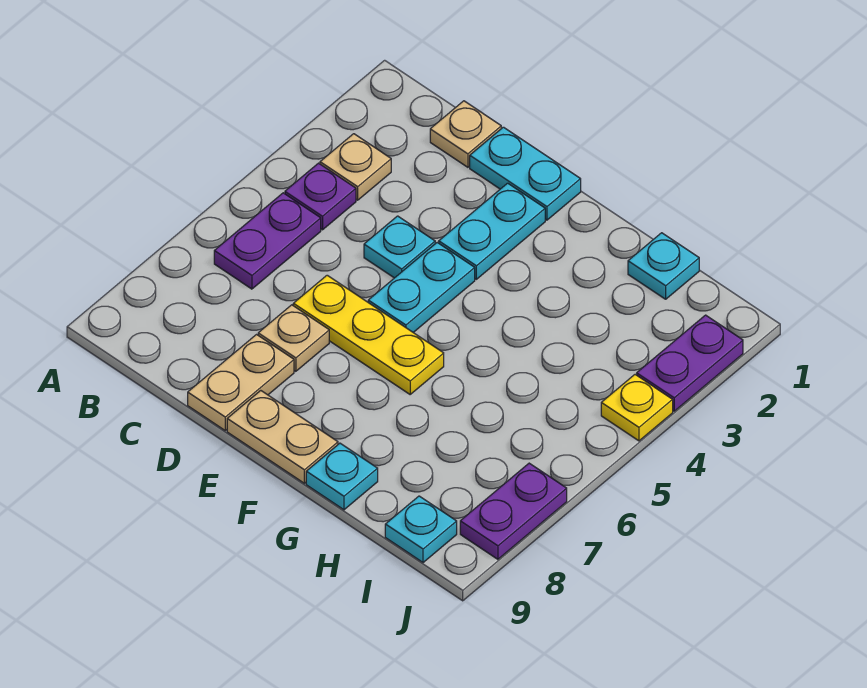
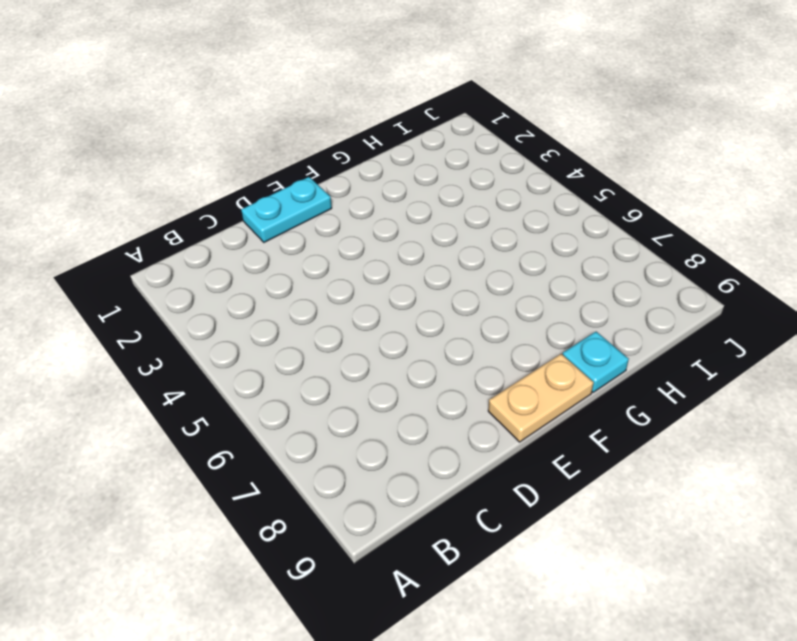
none -> tan 1x1 plate [320,134,391,200]
none -> purple 1x1 plate [285,163,356,230]
none -> purple 1x2 plate [214,193,321,289]

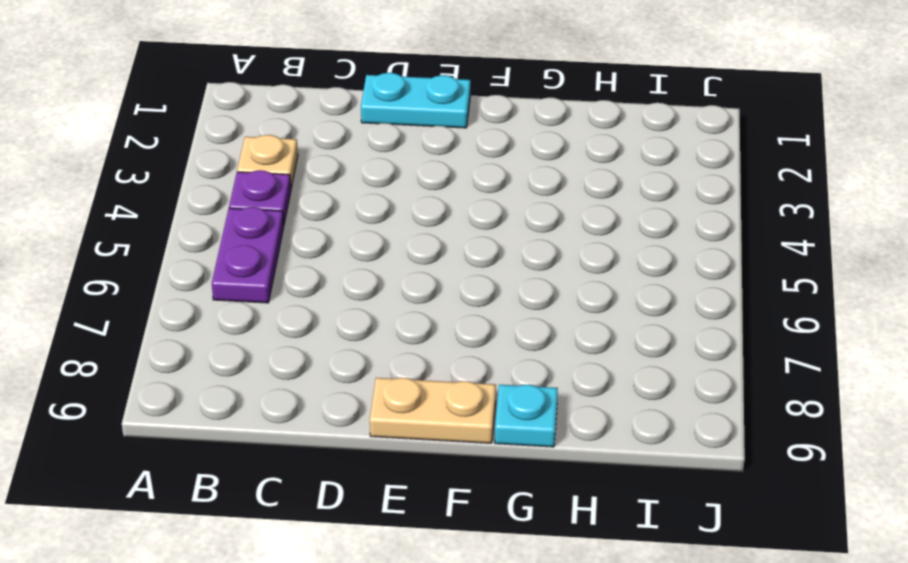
none -> tan 1x1 plate [430,101,501,167]
none -> cyan 1x1 plate [364,216,435,278]
none -> yellow 1x3 plate [293,275,444,394]

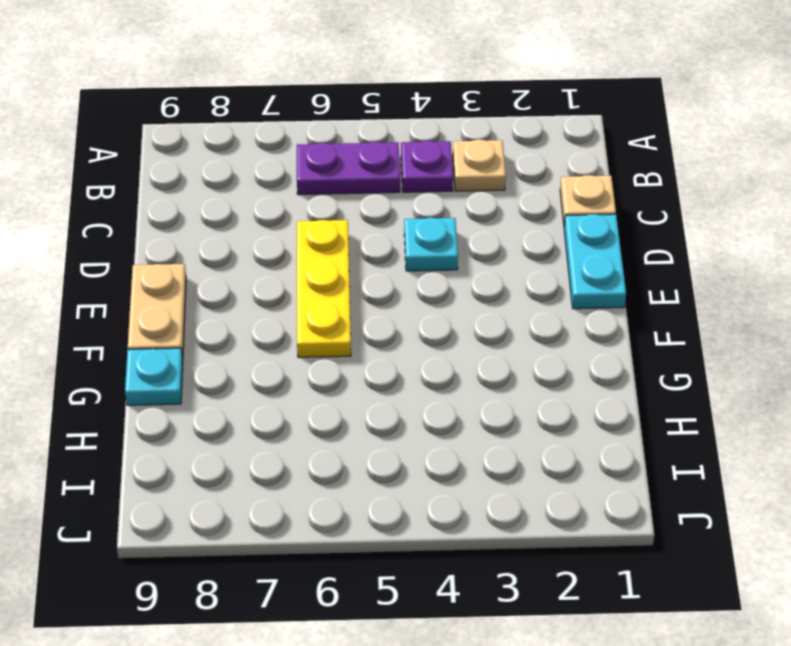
none -> tan 1x1 plate [258,305,329,371]
none -> tan 1x2 plate [188,335,294,430]
none -> cyan 1x2 plate [439,183,545,279]

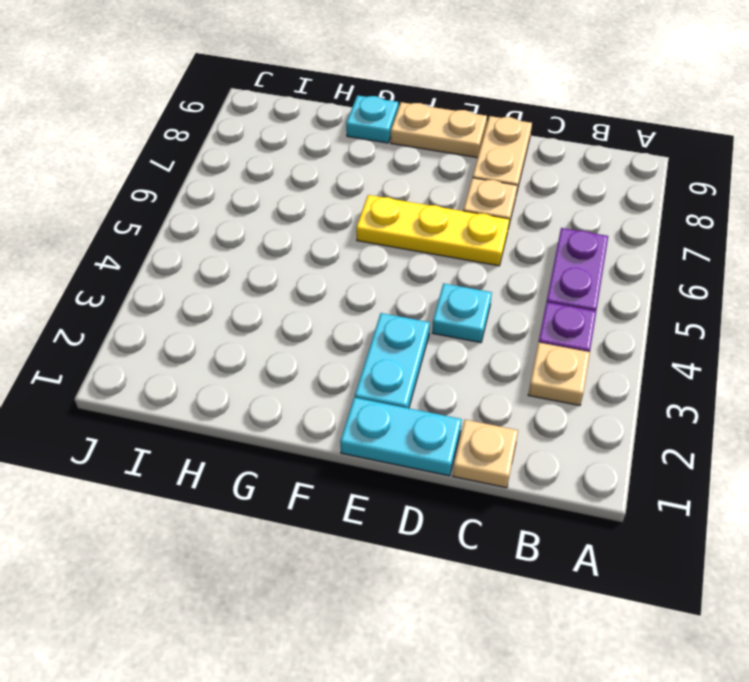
none -> cyan 1x2 plate [368,243,475,333]
none -> cyan 1x1 plate [628,233,699,299]
none -> cyan 1x1 plate [385,496,457,563]

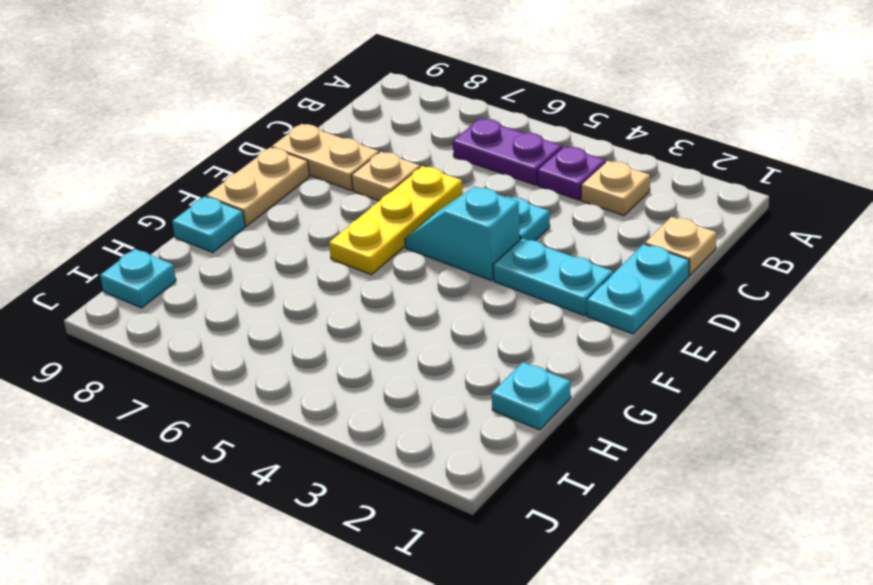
cyan 1x2 slope [405,186,520,281] -> cyan 1x2 plate [368,243,475,333]
none -> purple 1x2 plate [637,315,743,411]
none -> yellow 1x1 plate [601,375,673,441]
none -> purple 1x2 plate [460,463,567,559]

